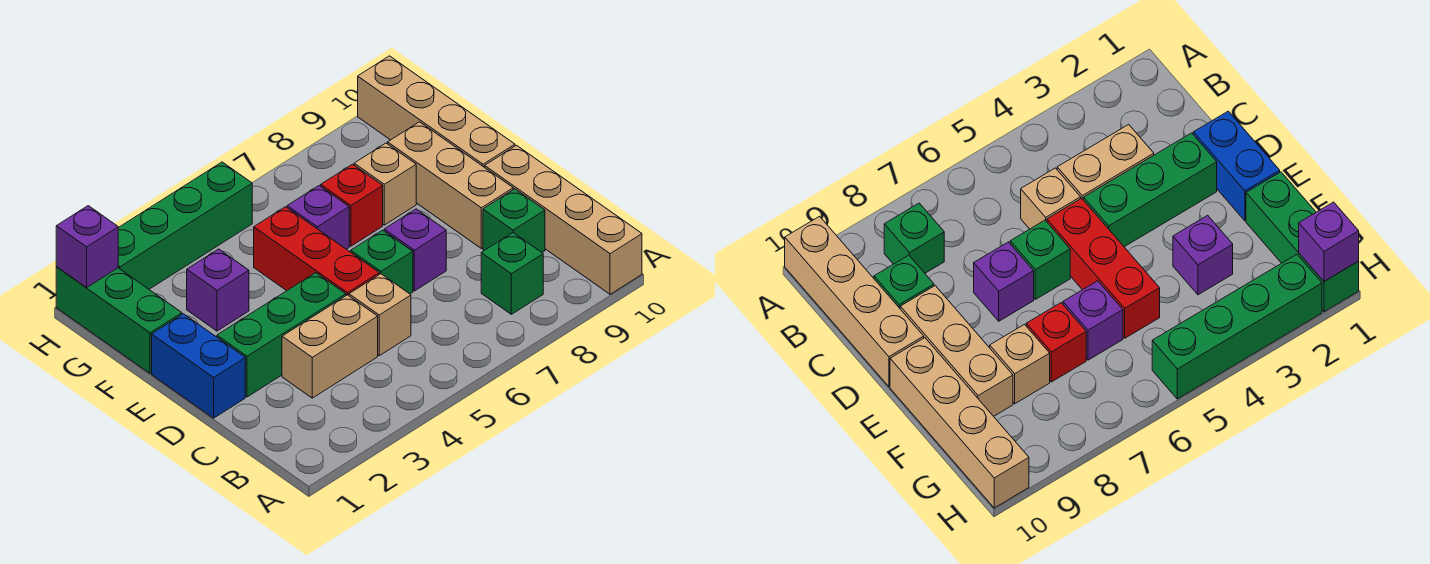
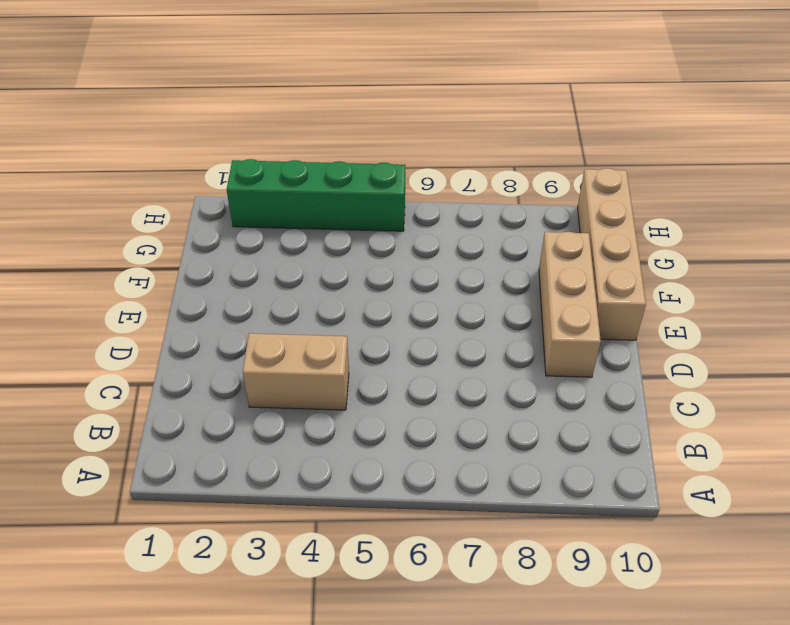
none -> tan 1x4 brick [485,145,642,294]
none -> green 1x1 brick [481,233,543,314]
none -> tan 1x1 brick [349,274,411,356]

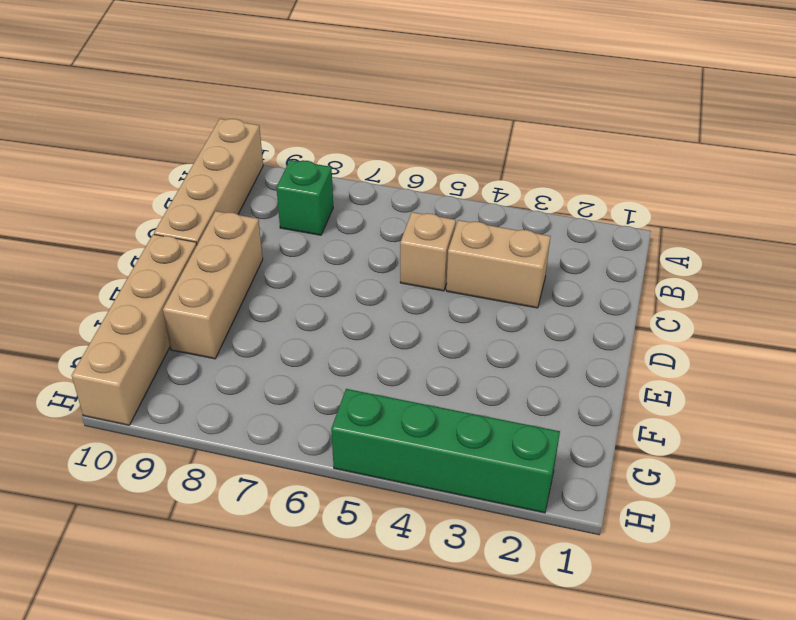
none -> green 1x1 brick [483,189,545,252]
none -> blue 1x2 brick [152,314,245,418]
none -> green 1x3 brick [217,273,346,397]

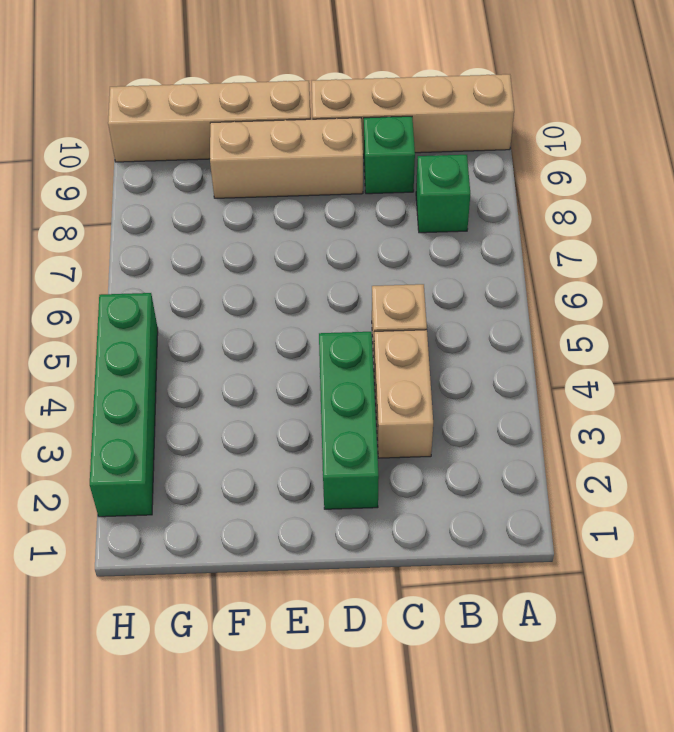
none -> blue 1x2 brick [152,314,245,418]
none -> red 1x3 brick [254,207,379,296]
none -> green 1x1 brick [351,230,413,294]

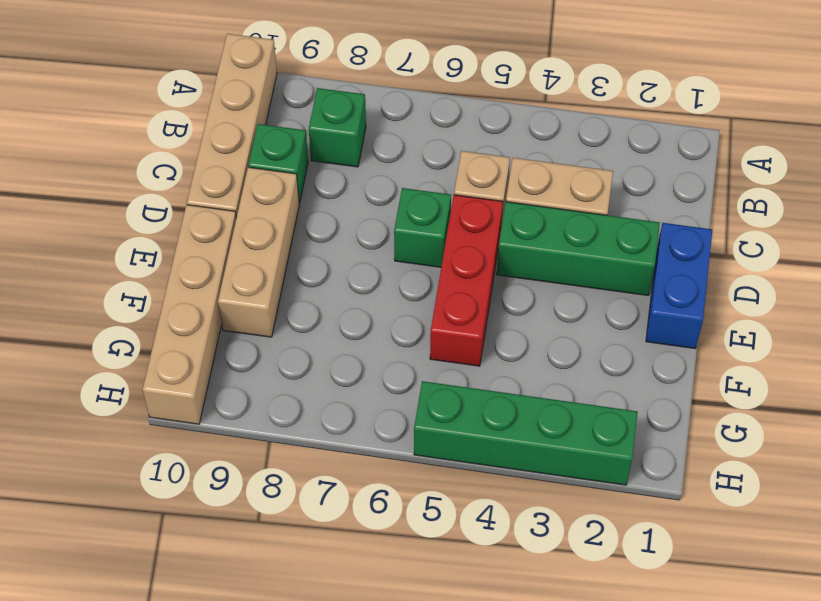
none -> purple 1x1 brick [384,209,446,291]
none -> green 1x3 brick [56,267,182,373]
none -> purple 1x1 brick [187,249,249,331]

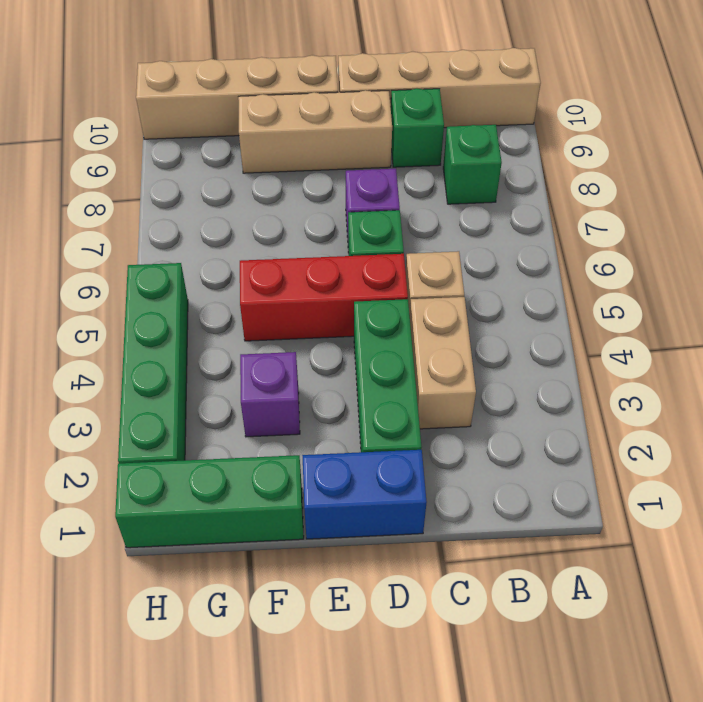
none -> purple 1x1 brick [287,186,349,249]
none -> red 1x1 brick [321,164,383,246]
none -> tan 1x1 brick [354,143,416,225]

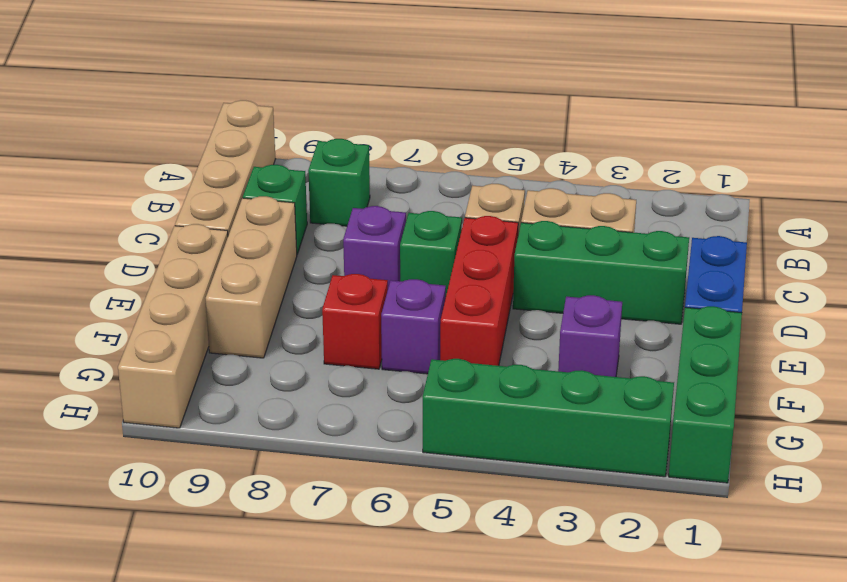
none -> tan 1x1 brick [354,143,416,225]
none -> purple 1x1 brick [56,206,118,287]

